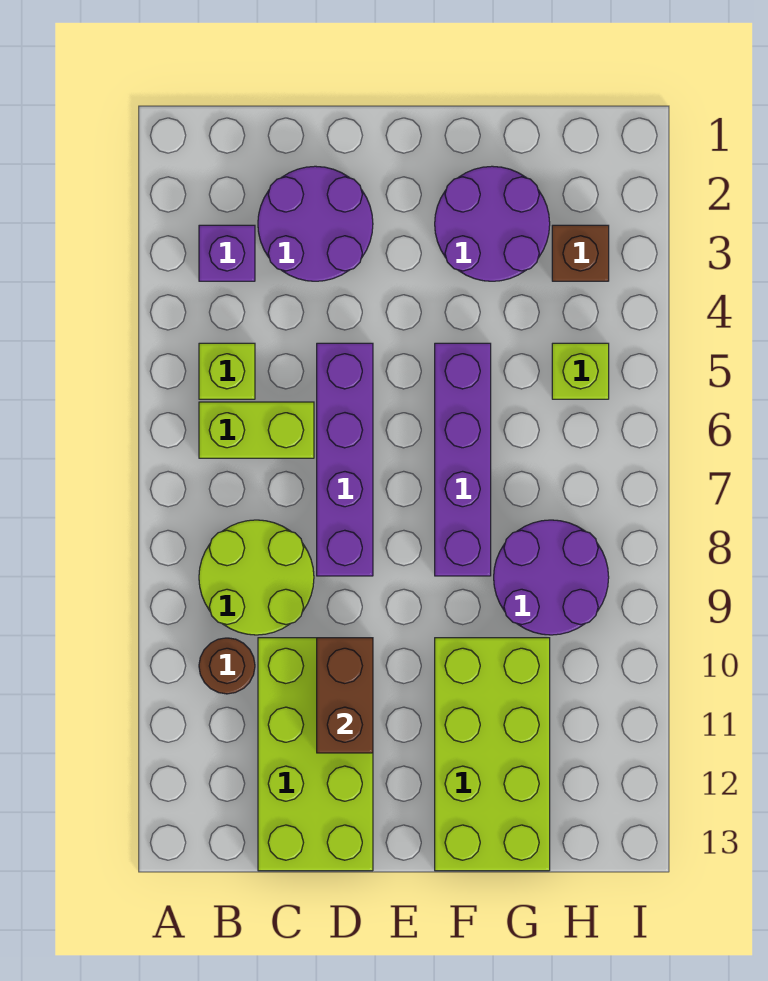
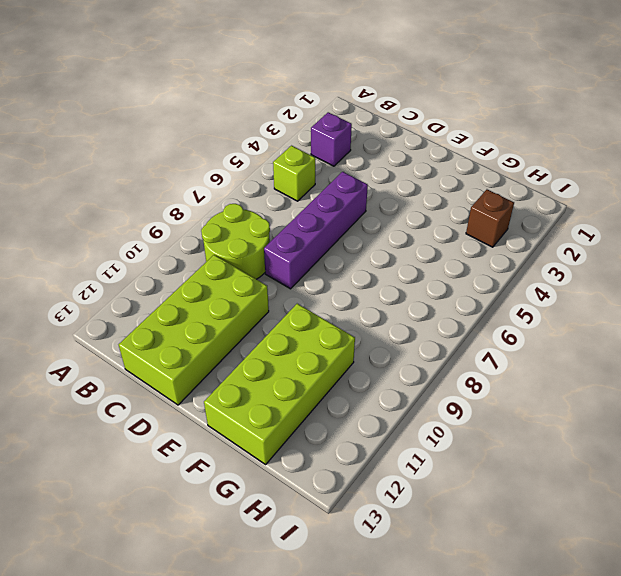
none -> lime 1x2 brick [199,402,314,458]
none -> brown 1x1 round brick [199,638,255,694]
none -> purple 2x2 round brick [258,166,373,281]

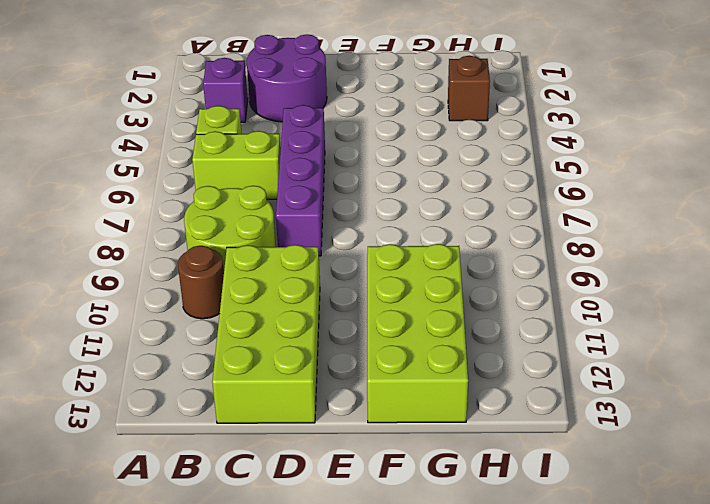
none -> purple 2x2 round brick [435,166,550,281]
none -> purple 1x4 brick [435,343,491,576]
none -> purple 2x2 round brick [494,520,609,635]

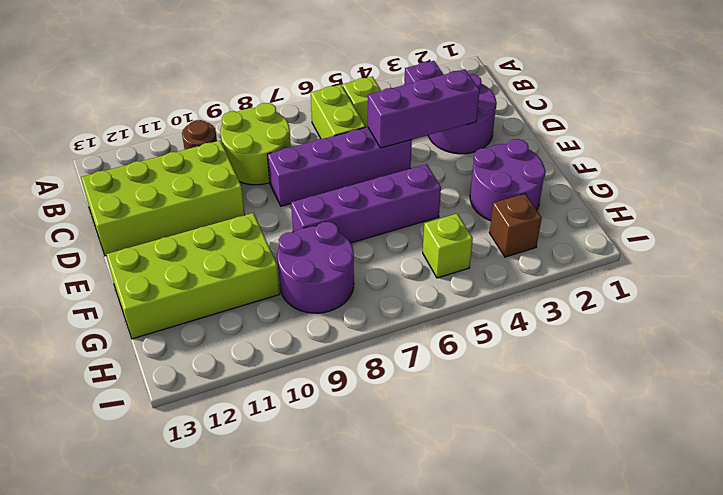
purple 1x3 brick [368,69,480,148] -> none
none -> brown 1x2 brick [317,638,373,753]

